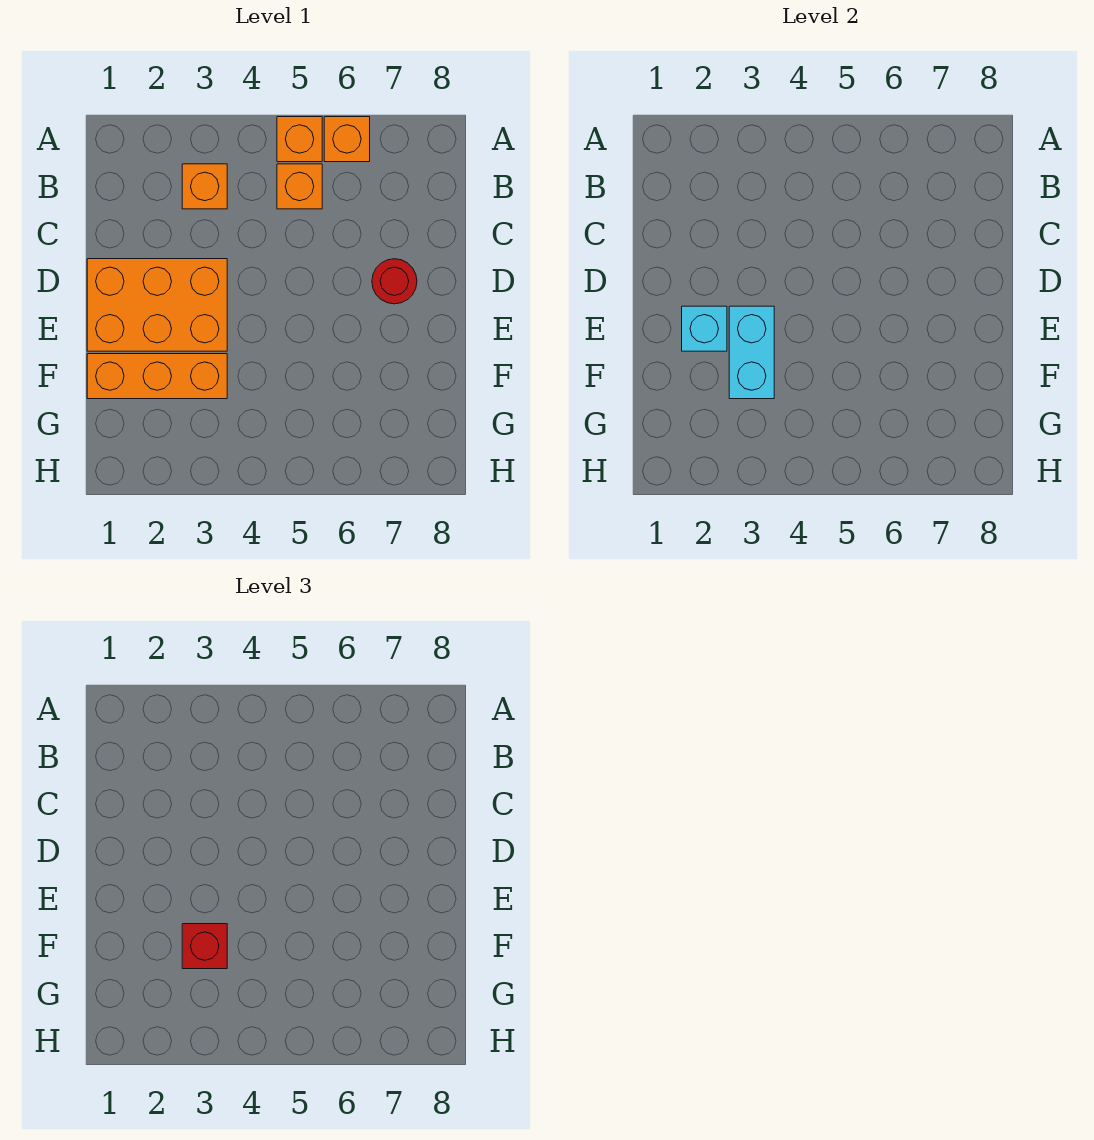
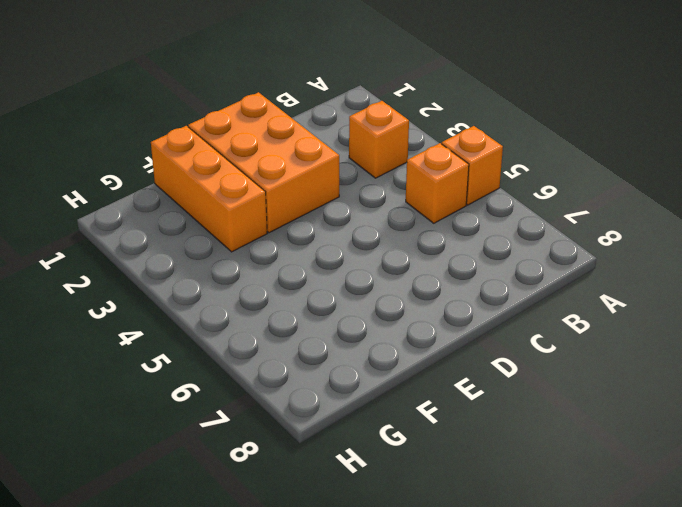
none -> orange 1x1 brick [324,117,370,162]
none -> red 1x1 round brick [372,259,417,304]

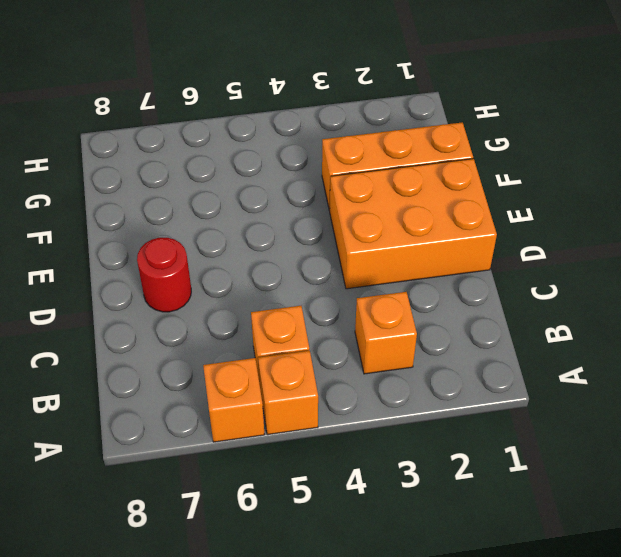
none -> cyan 1x1 brick [682,306,727,351]
none -> cyan 1x2 brick [729,306,774,399]

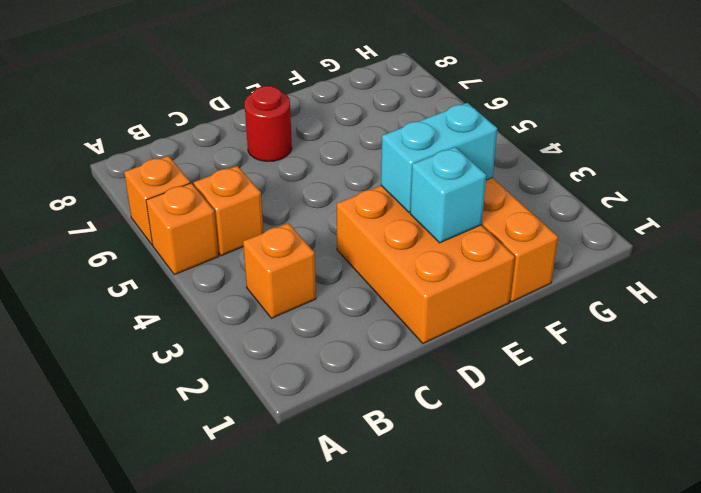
none -> red 1x1 brick [182,924,227,969]

